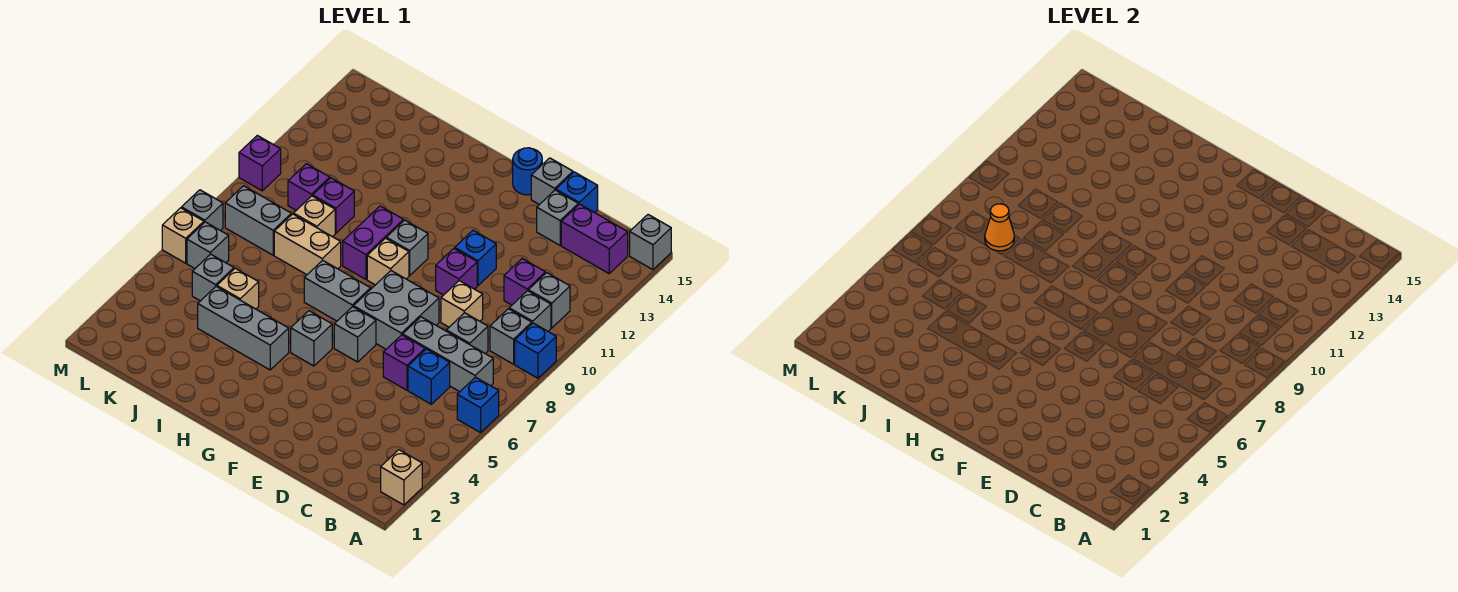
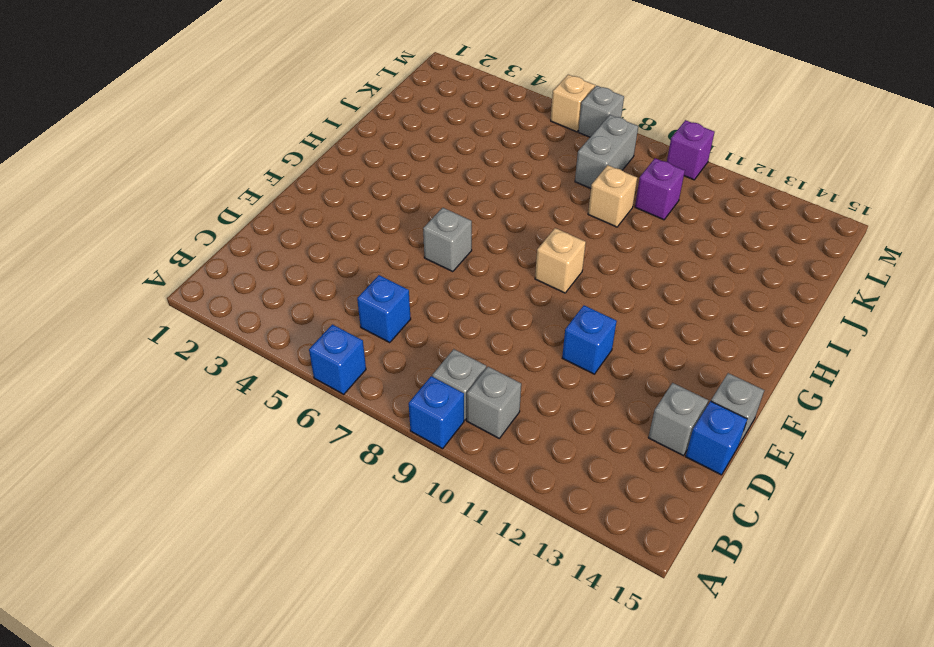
none -> tan 1x1 brick [381,450,422,505]
none -> grey 1x1 brick [630,215,671,270]
none -> grey 1x3 brick [403,317,493,392]
none -> grey 1x1 brick [528,273,570,328]

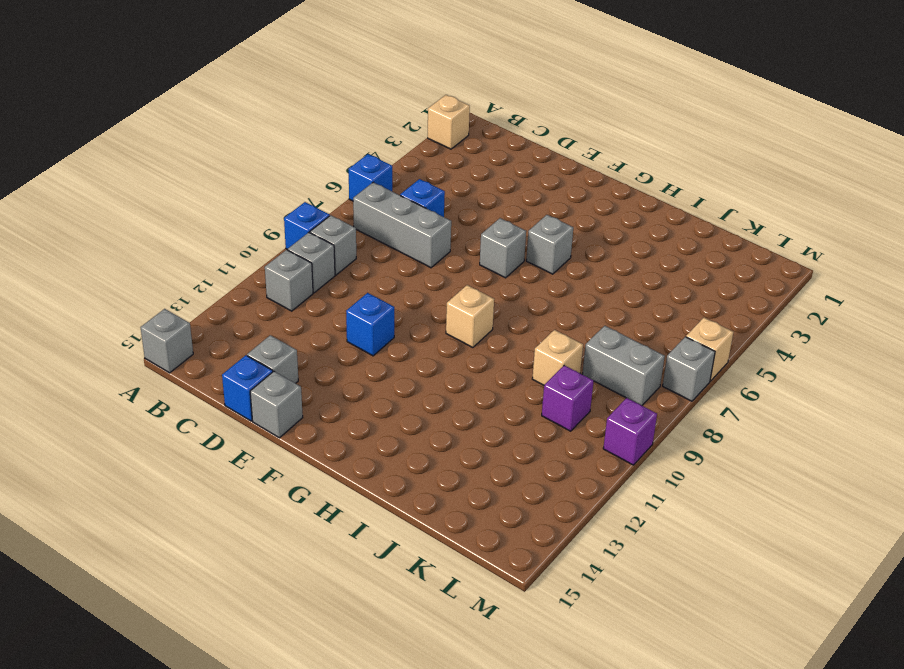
none -> purple 1x2 brick [561,204,628,273]
none -> grey 1x1 brick [446,313,488,354]
none -> purple 1x1 brick [504,259,545,305]
none -> purple 1x1 brick [383,335,425,390]

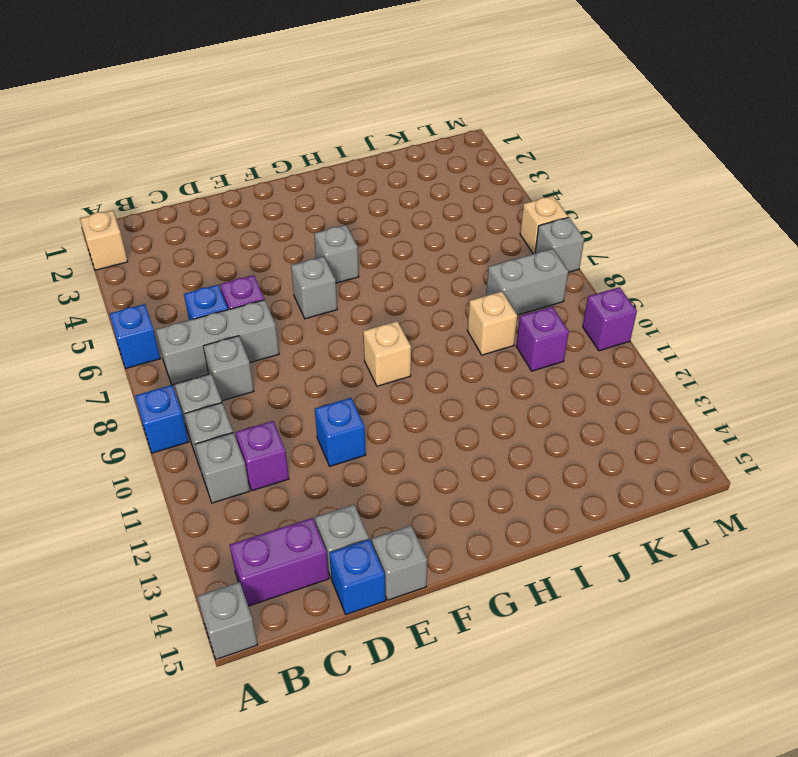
none -> tan 1x1 brick [441,281,483,327]
none -> grey 2x2 brick [354,271,439,349]
none -> purple 1x1 brick [436,249,477,295]
none -> blue 1x1 round brick [513,148,542,195]

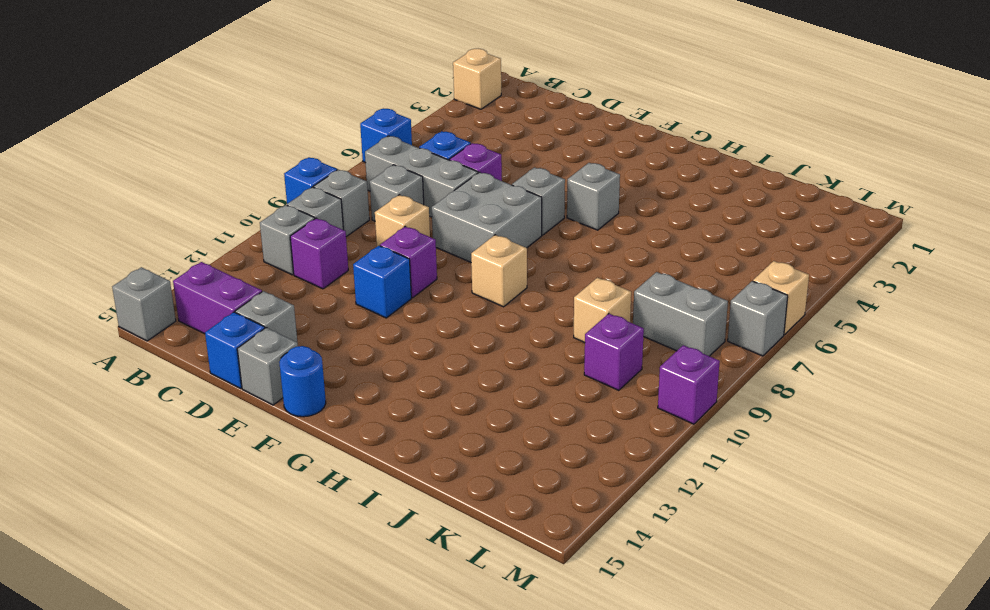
none -> grey 1x2 brick [304,260,371,321]
none -> grey 1x1 brick [386,220,428,275]
none -> grey 1x3 brick [198,287,289,370]
none -> purple 1x2 brick [343,206,403,279]

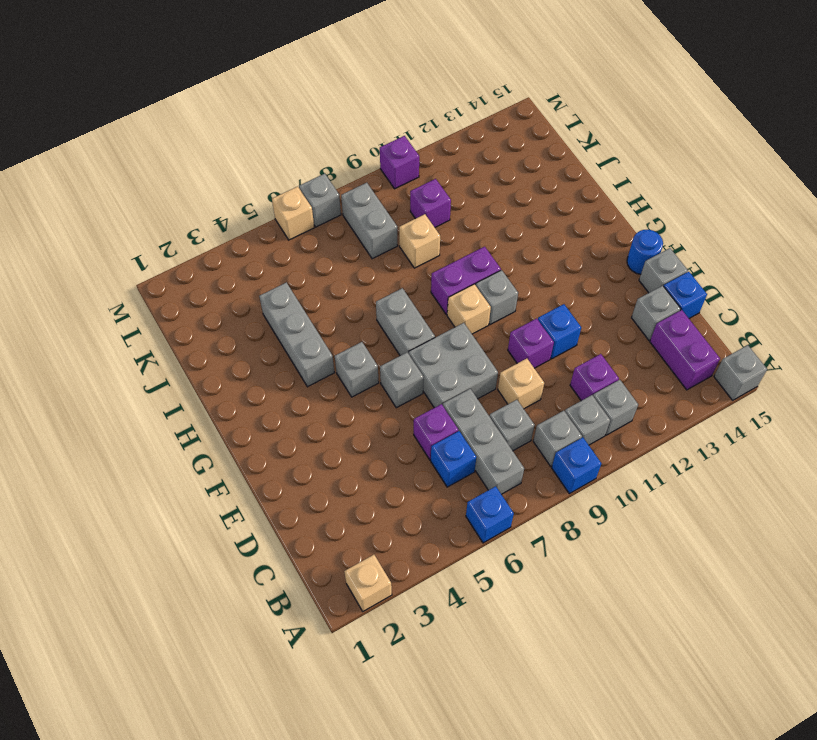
none -> tan 1x2 brick [274,214,341,275]
none -> tan 1x1 brick [217,268,259,309]
none -> purple 1x1 brick [313,178,354,233]
none -> grey 1x1 brick [192,254,234,301]

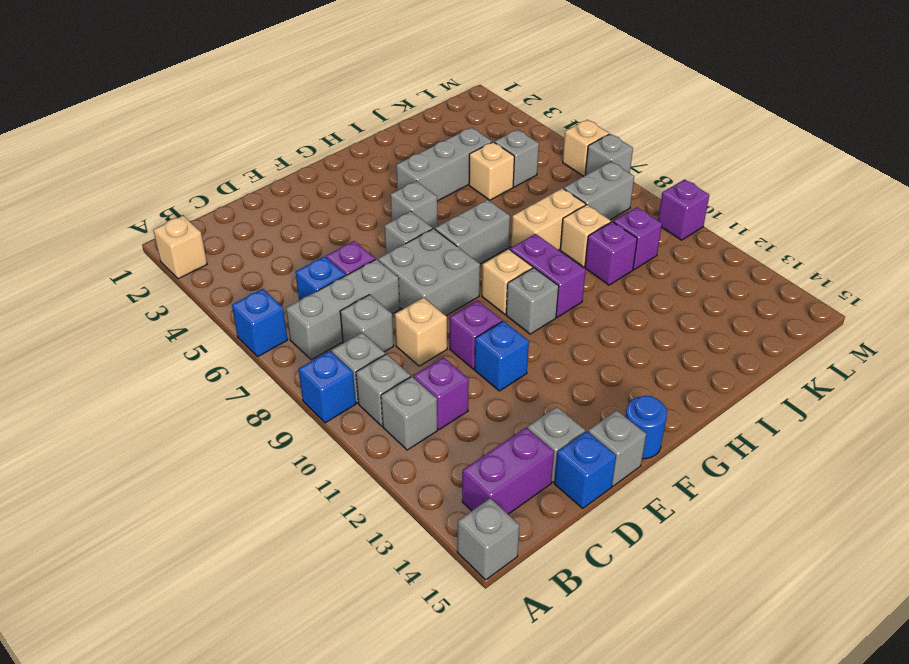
none -> grey 1x1 brick [187,222,229,268]
none -> orange 1x1 cone [985,204,1014,251]

